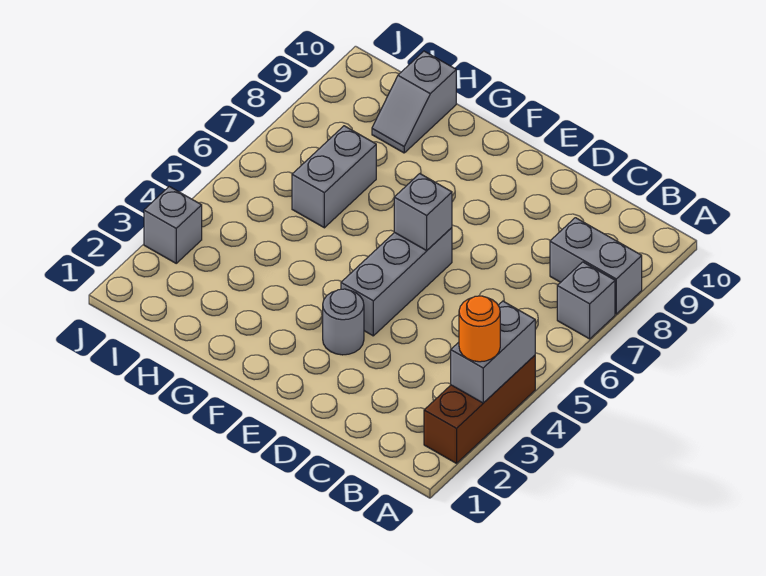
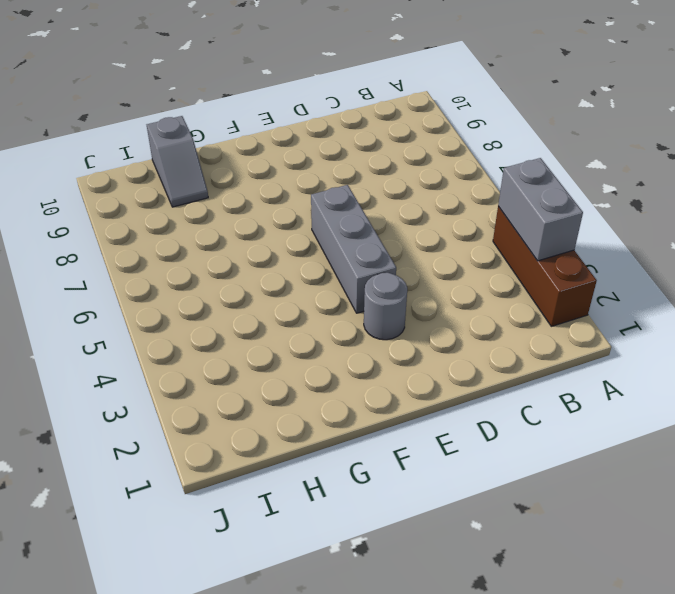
none -> grey 1x1 brick [557,262,615,339]
none -> grey 1x2 brick [550,218,642,314]

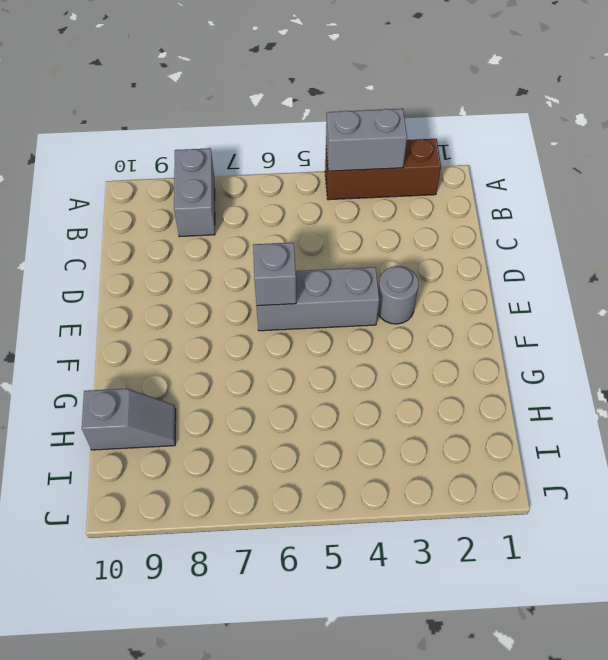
none -> grey 1x1 brick [557,262,615,339]
none -> grey 1x2 brick [292,126,376,228]

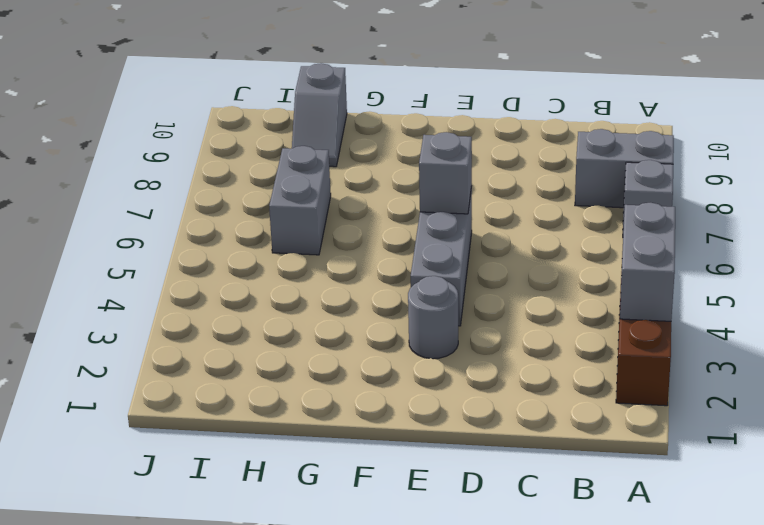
none -> grey 1x1 brick [144,187,202,263]
none -> orange 1x1 round brick [459,296,500,362]

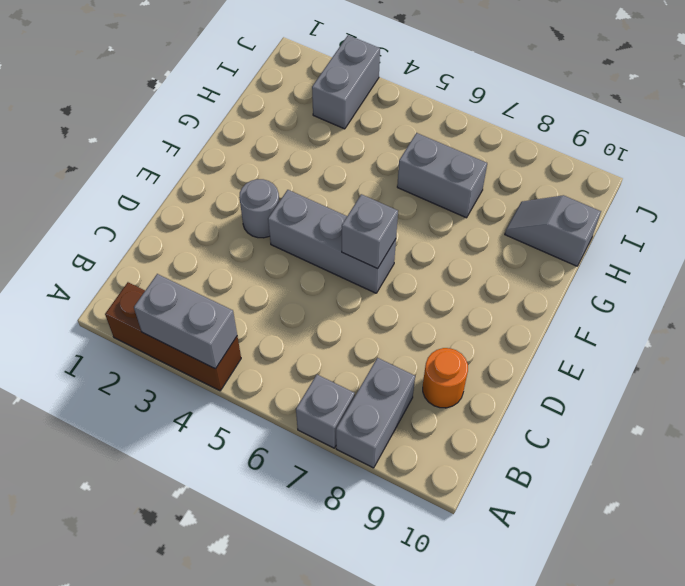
orange 1x1 round brick [423,348,468,408] -> orange 1x1 round brick moved to [459,296,500,362]
grey 1x2 brick [312,35,380,129] -> grey 1x1 brick [144,187,202,263]

